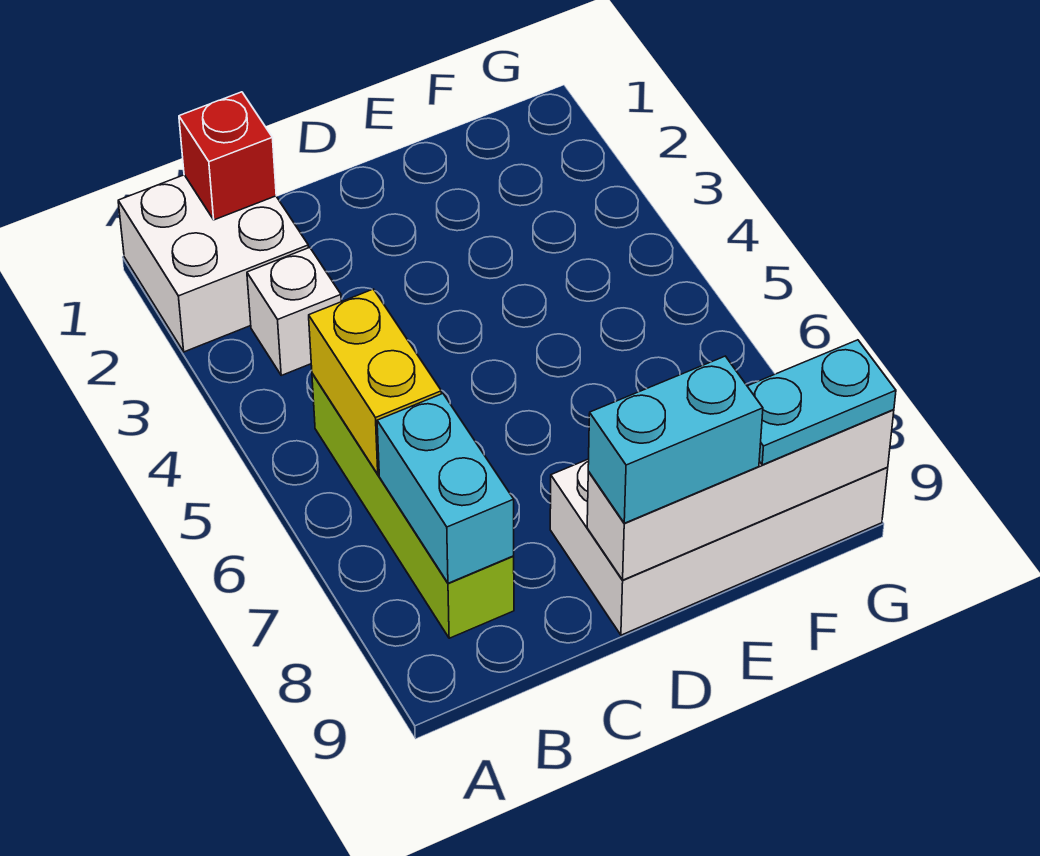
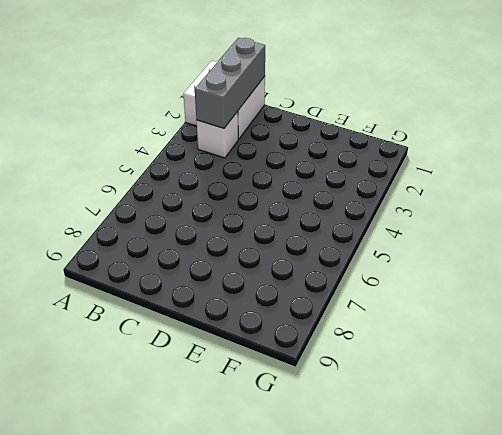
grey 1x3 brick [195,38,265,128] -> red 1x1 brick [179,92,276,220]
none -> lime 1x4 brick [312,374,514,638]
none -> white 2x4 brick [550,459,888,635]

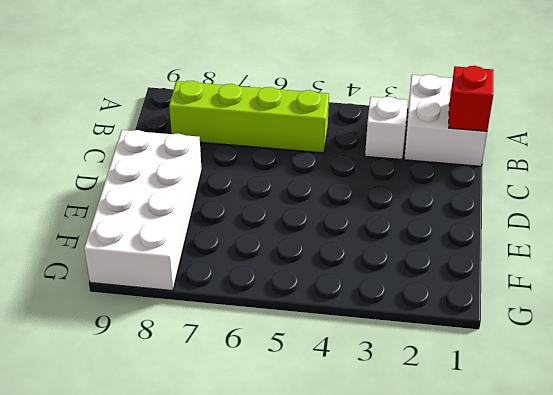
none -> yellow 1x2 brick [309,289,441,474]
none -> cyan 1x2 brick [377,394,514,583]

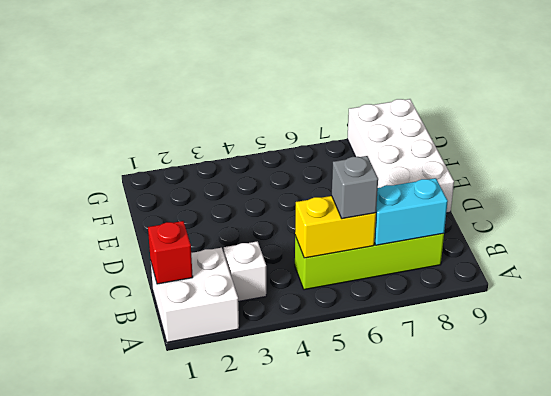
grey 1x1 brick [332,156,378,219] -> none
none -> white 1x4 brick [587,410,894,580]
none -> cyan 1x2 brick [588,356,763,523]

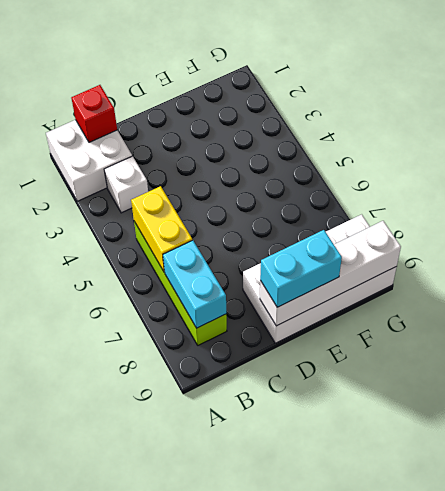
none -> cyan 1x2 plate [747,340,896,465]

